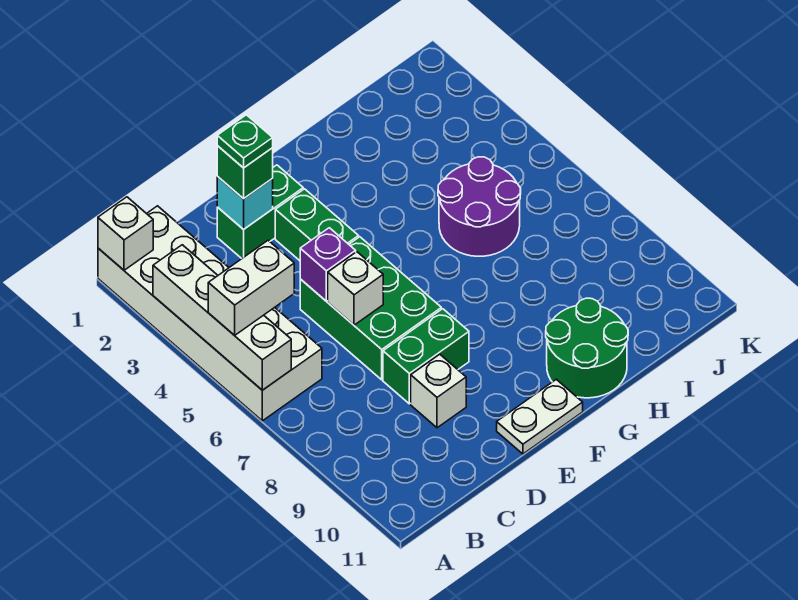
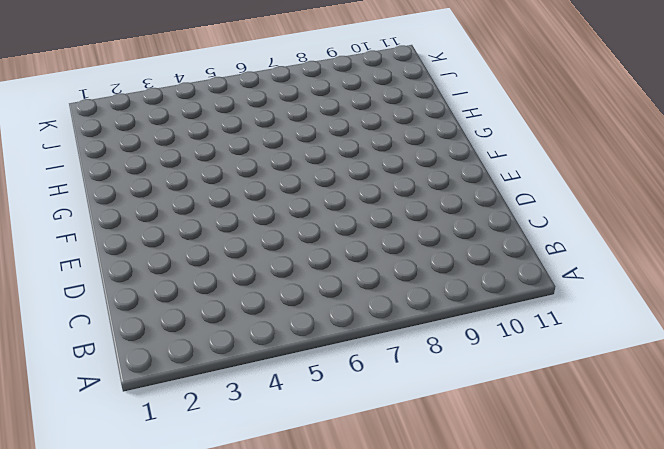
none -> white 2x6 brick [98,206,322,421]
none -> green 1x2 brick [217,165,303,258]
none -> green 2x3 brick [300,237,441,380]

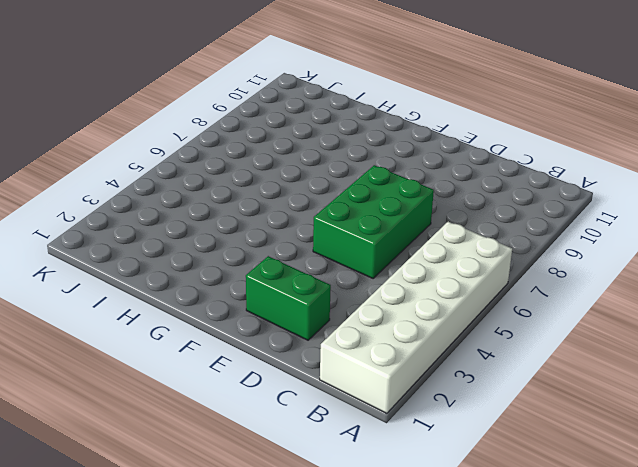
none -> green 1x2 brick [383,309,469,404]
none -> white 1x1 brick [411,354,466,428]
none -> green 1x2 brick [275,189,359,261]

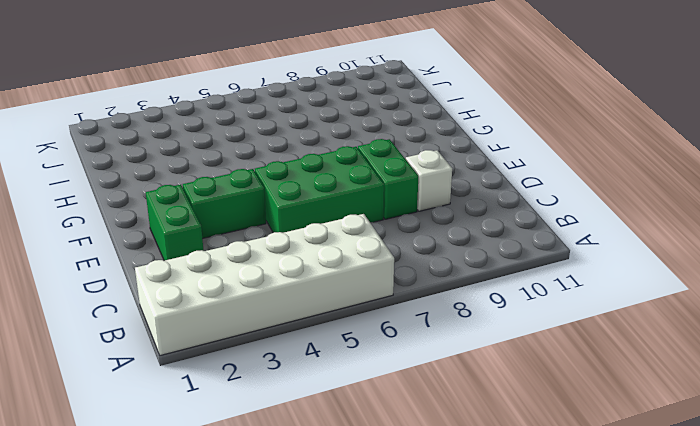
none -> white 1x2 plate [497,379,583,454]
none -> green 2x2 round brick [546,298,628,398]
none -> purple 2x2 round brick [438,157,521,256]

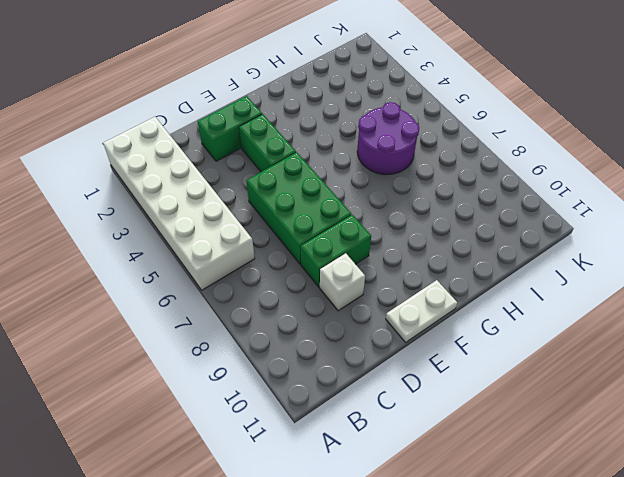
none -> green 2x2 round brick [546,298,628,398]
none -> white 1x1 brick [98,197,153,270]
none -> white 1x4 brick [153,245,291,390]

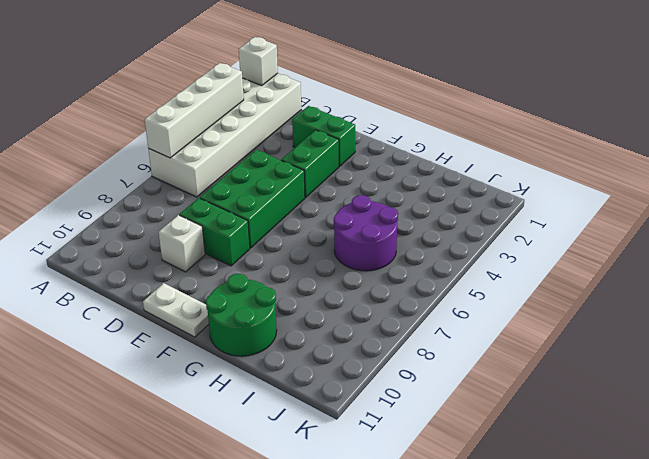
none -> cyan 1x1 brick [217,177,273,229]
none -> purple 1x1 brick [300,228,356,301]
none -> white 1x1 brick [328,252,383,325]

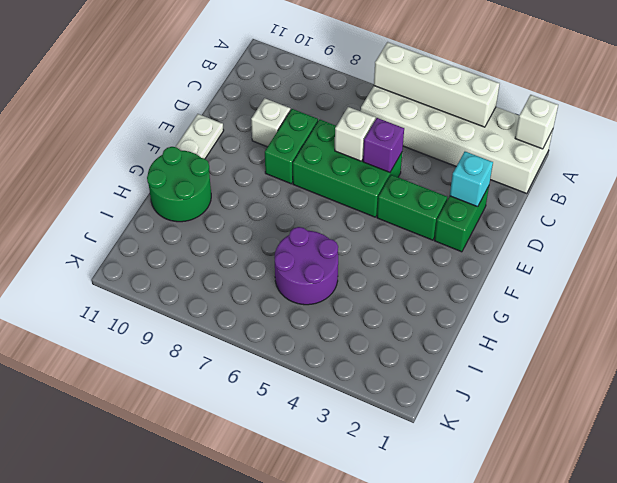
none -> white 1x2 brick [208,240,294,335]
none -> green 1x1 brick [217,146,273,199]
none -> green 1x1 plate [217,115,273,168]

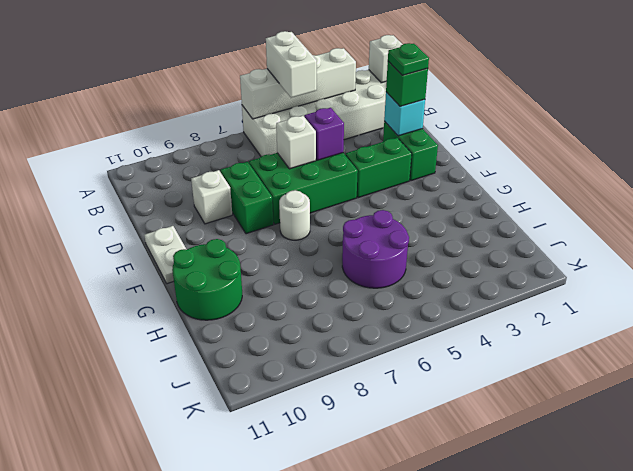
white 1x1 round brick [279,190,310,240] -> none

